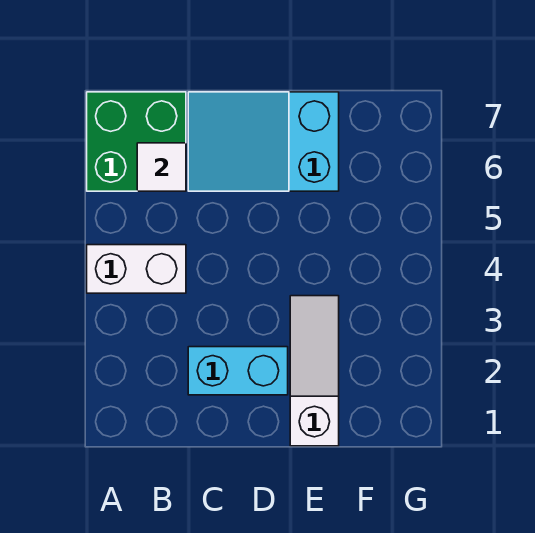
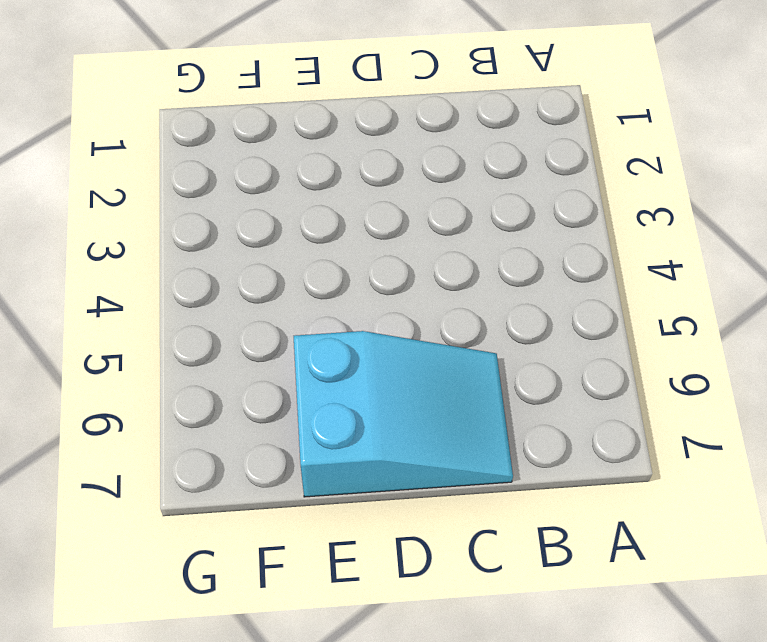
none -> white 1x2 brick [87,245,186,293]
none -> green 2x2 brick [87,92,186,191]

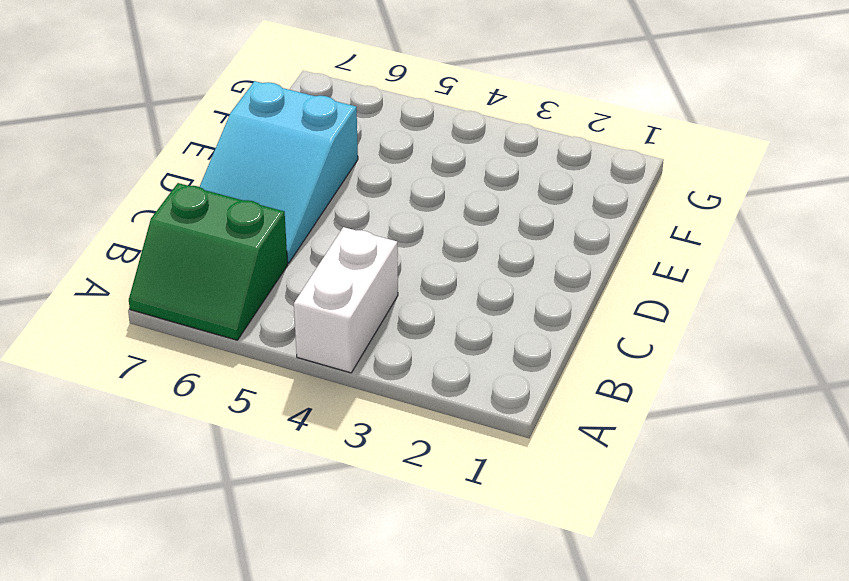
green 2x2 slope [129,183,288,340] -> green 2x2 brick [87,92,186,191]
none -> cyan 1x2 brick [188,347,288,395]
none -> white 1x3 slope [290,296,339,446]

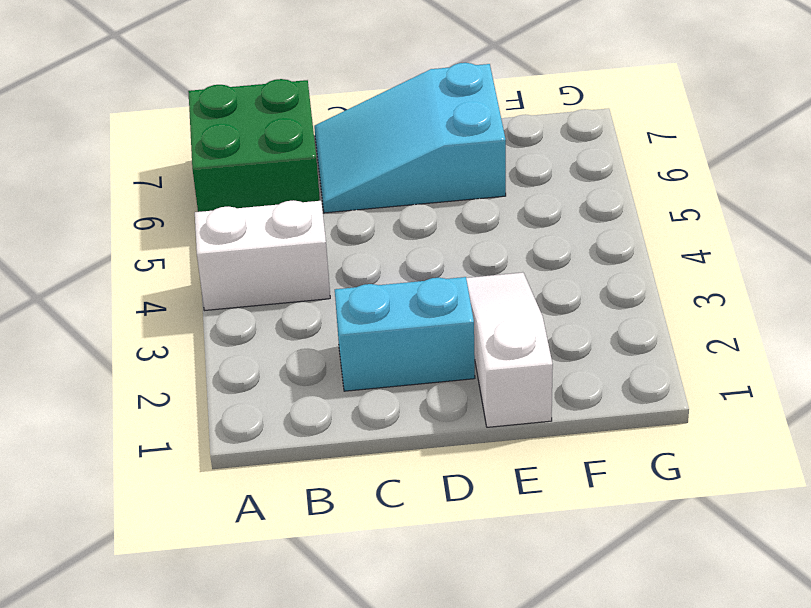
none -> white 1x1 tile [137,143,186,191]

